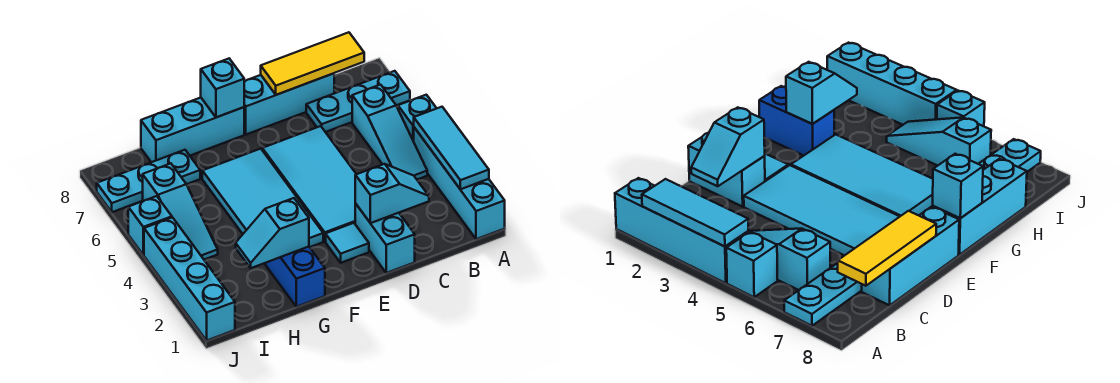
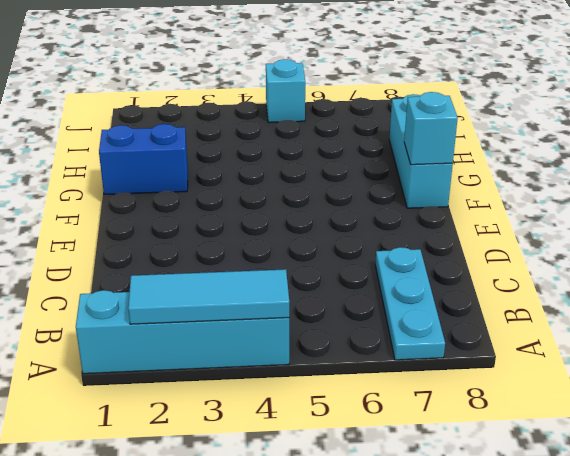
none -> cyan 1x1 brick [398,95,437,141]
none -> cyan 1x3 slope [352,85,427,179]
none -> cyan 1x3 brick [244,73,334,134]

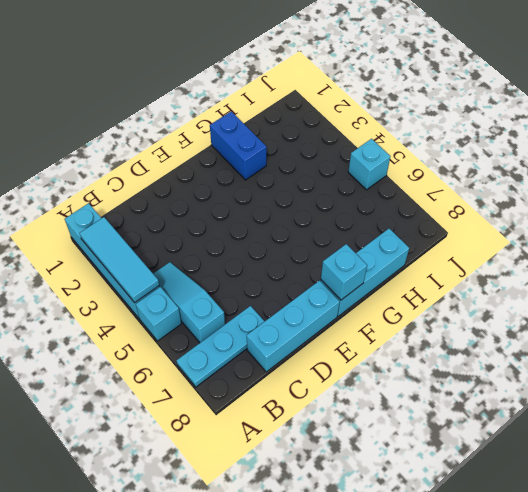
none -> cyan 1x2 brick [355,204,415,273]
none -> cyan 2x4 tile [262,126,356,241]
none -> cyan 1x1 tile [326,223,369,263]

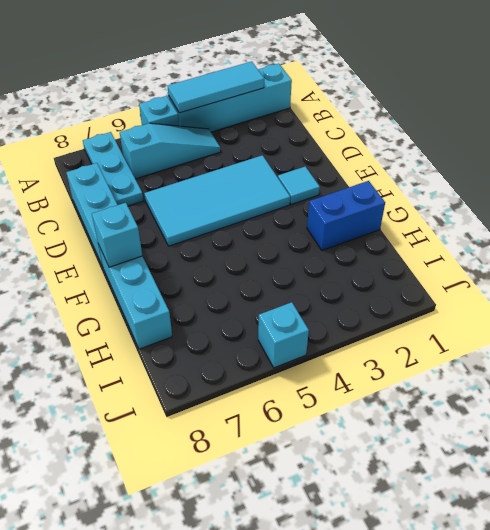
none -> cyan 1x2 brick [355,204,415,273]
none -> cyan 2x4 tile [202,149,323,264]
none -> cyan 1x3 plate [97,150,200,212]

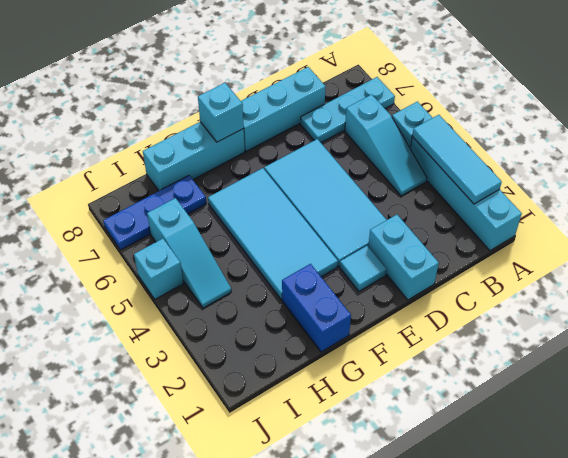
blue 1x3 plate [103,176,206,250] -> cyan 1x3 plate [97,150,200,212]
none -> cyan 1x4 brick [144,218,235,340]
none -> yellow 1x3 tile [261,32,364,95]
none -> cyan 1x2 slope [355,164,429,223]

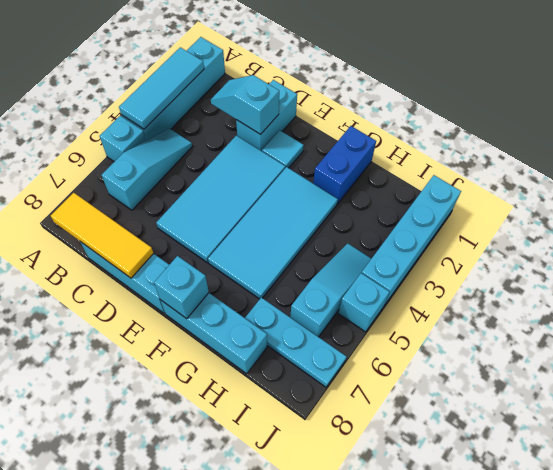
none -> cyan 1x3 plate [306,71,410,132]
none -> cyan 1x2 slope [236,198,309,268]

